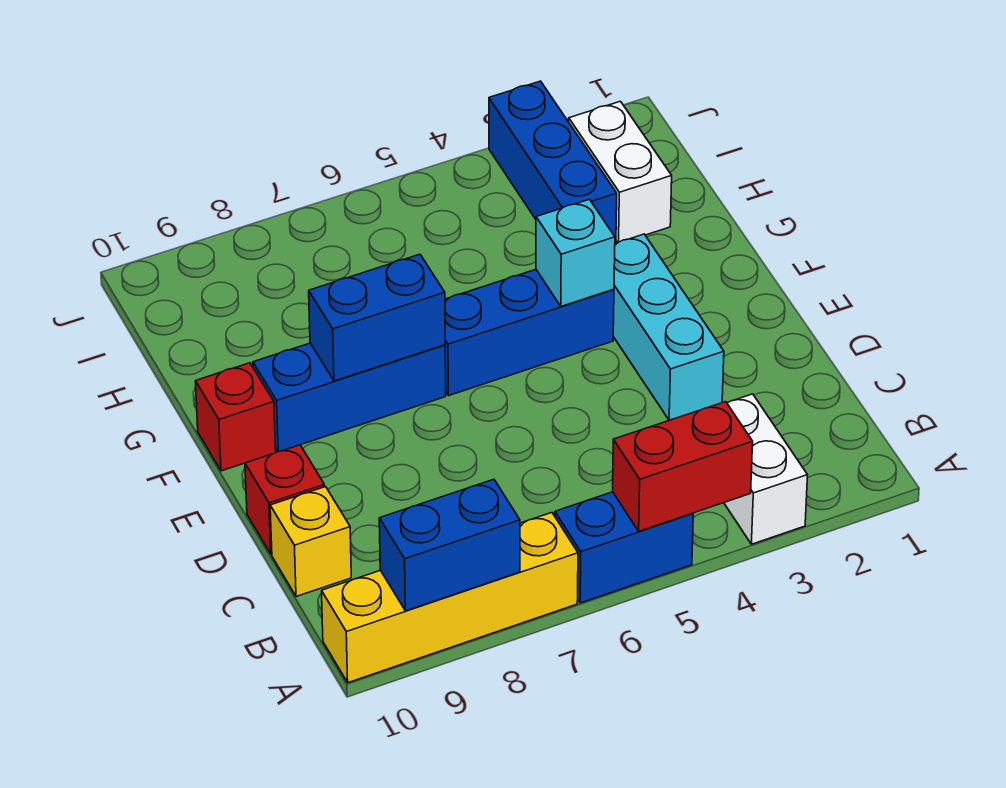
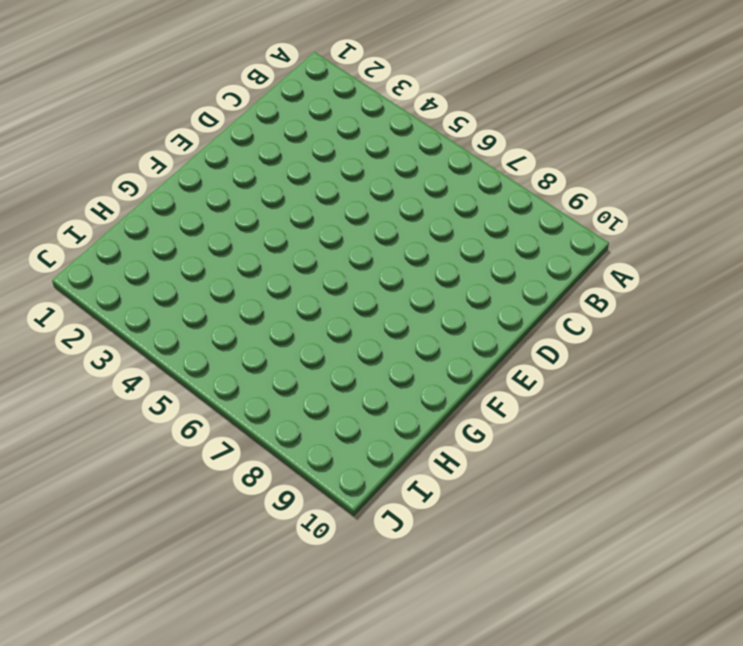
none -> white 1x2 brick [724,394,808,544]
none -> blue 1x2 brick [555,492,693,603]
none -> yellow 1x4 brick [322,513,578,683]

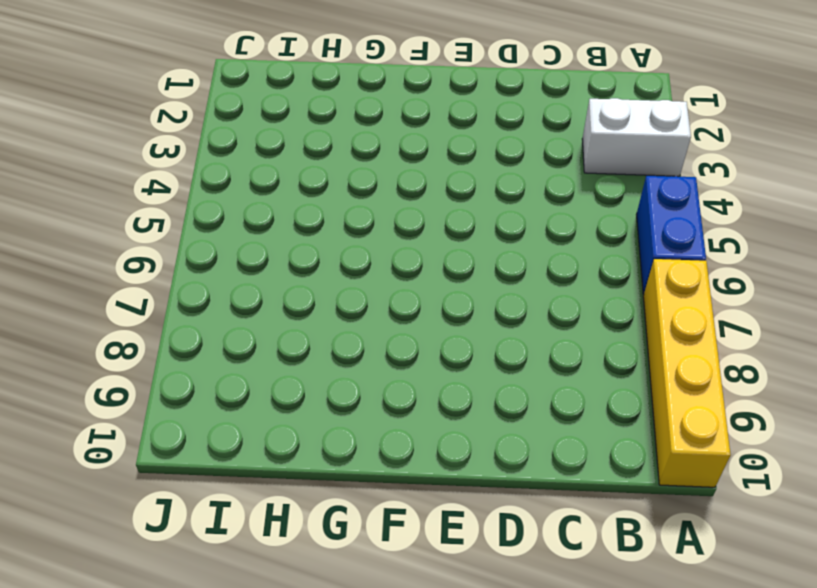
none -> yellow 1x1 brick [270,487,351,597]
none -> cyan 1x3 brick [613,234,724,420]
none -> red 1x1 brick [245,445,325,554]

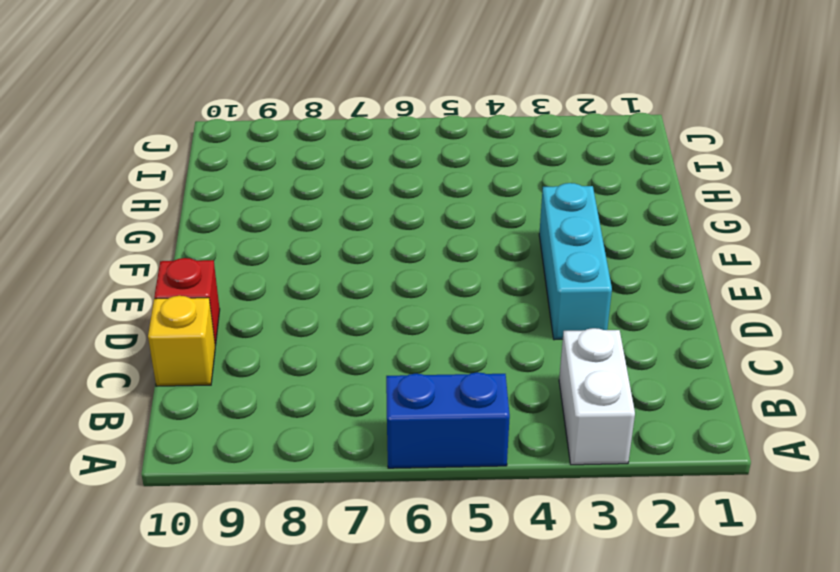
none -> yellow 1x4 brick [322,513,578,683]
none -> blue 1x3 brick [445,270,614,396]
none -> blue 1x3 brick [253,343,446,452]

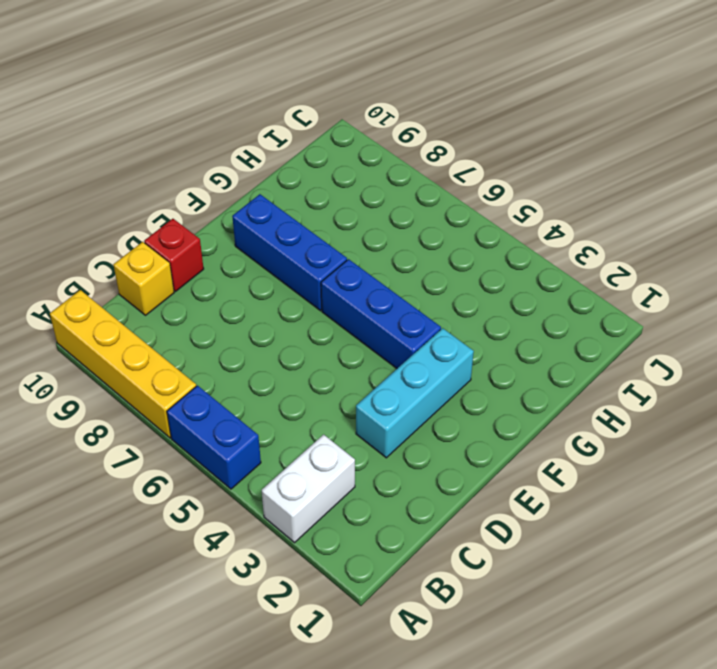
none -> red 1x1 brick [195,363,276,471]
none -> white 1x2 brick [569,101,672,242]
none -> blue 1x3 brick [489,81,617,243]

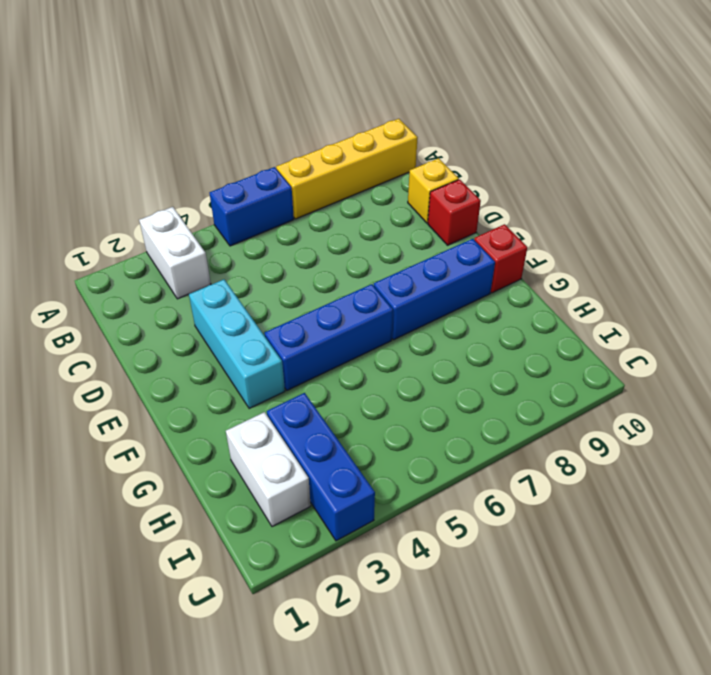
none -> red 1x2 brick [613,402,753,531]
none -> blue 1x2 brick [379,479,520,611]
none -> cyan 1x1 brick [536,199,615,306]

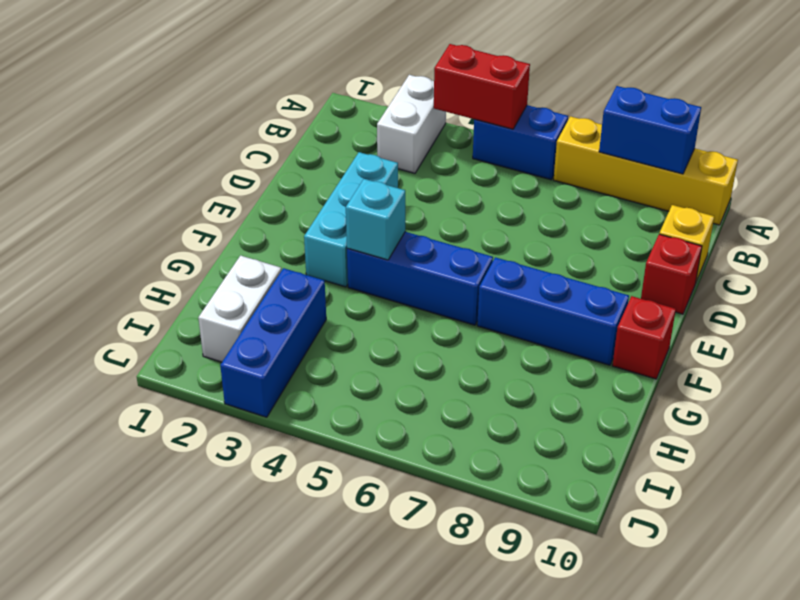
none -> blue 1x2 brick [309,254,445,381]

